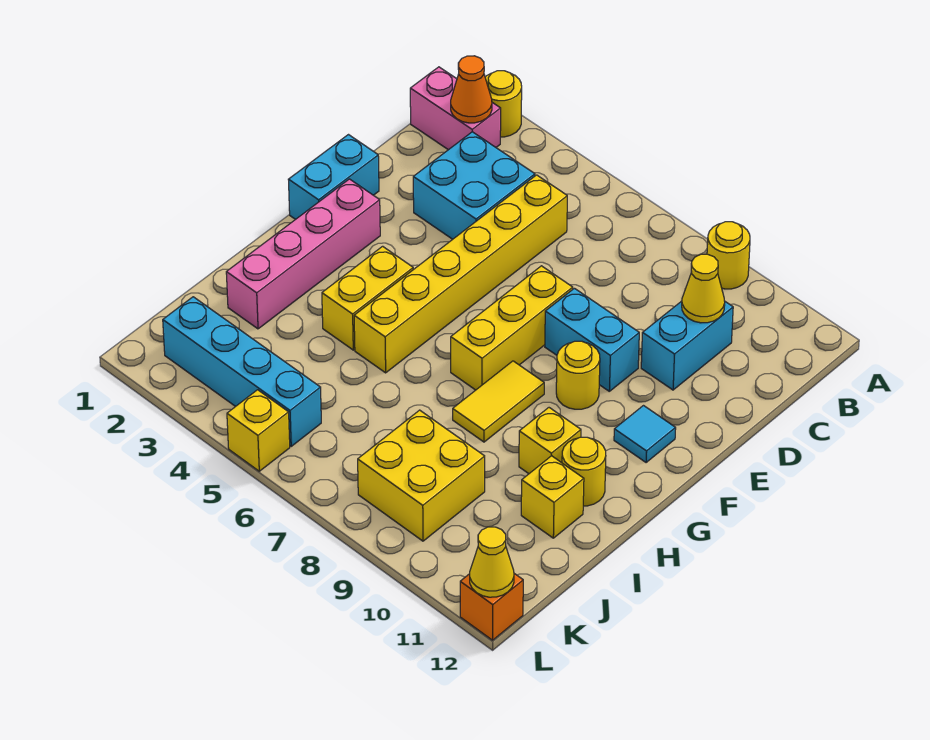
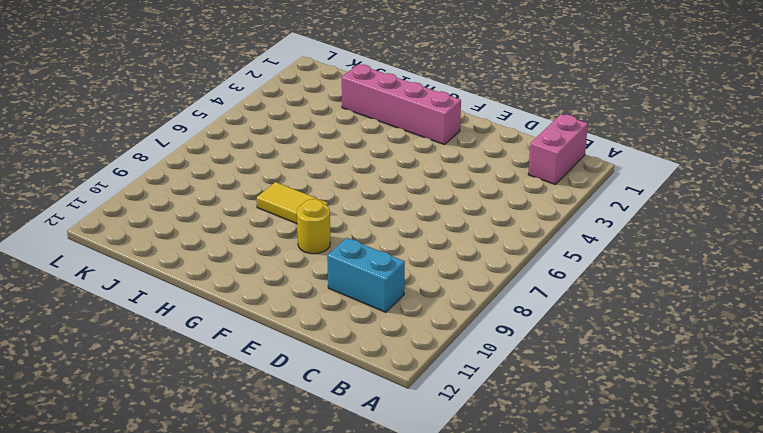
none -> yellow 1x1 round brick [485,71,522,137]
none -> yellow 1x1 round brick [707,222,750,289]
none -> cyan 2x2 brick [413,132,535,239]

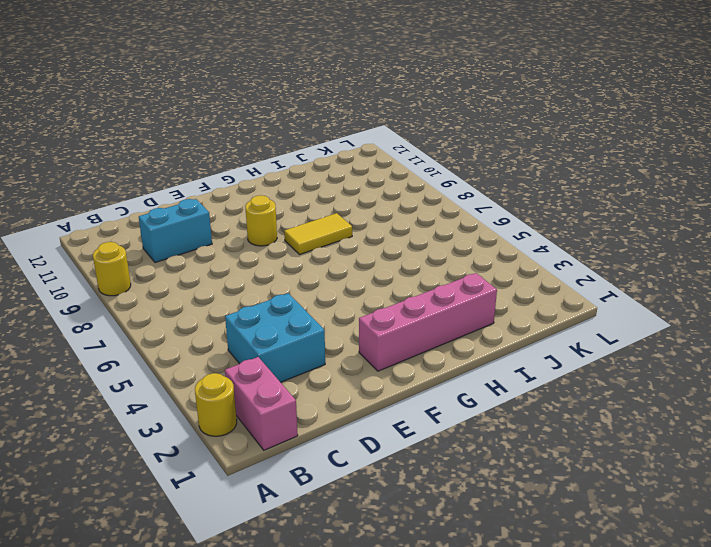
none -> yellow 1x6 brick [354,175,567,373]
none -> cyan 1x2 brick [288,135,379,219]
none -> yellow 1x3 brick [451,266,573,390]

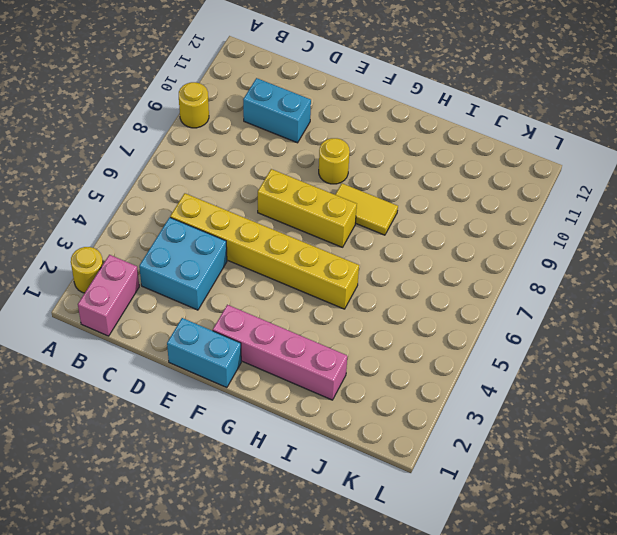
none -> cyan 1x2 brick [545,288,639,391]
none -> cyan 1x1 tile [614,406,676,463]
none -> yellow 1x2 brick [322,246,413,350]

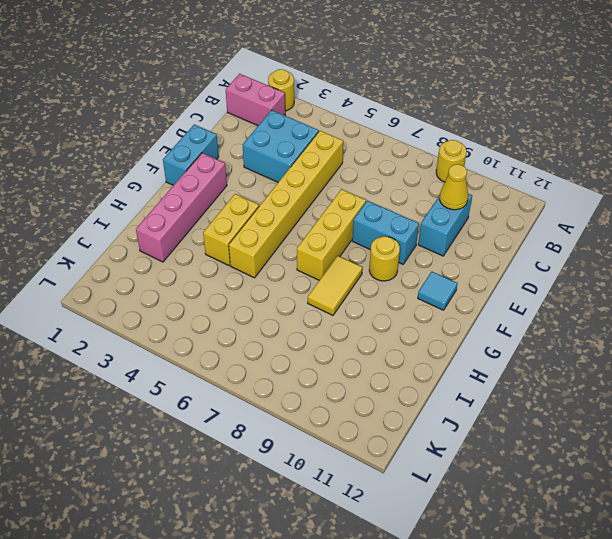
none -> yellow 1x1 brick [519,408,581,474]
none -> yellow 1x1 round brick [562,437,606,506]
none -> yellow 1x1 brick [521,456,584,538]

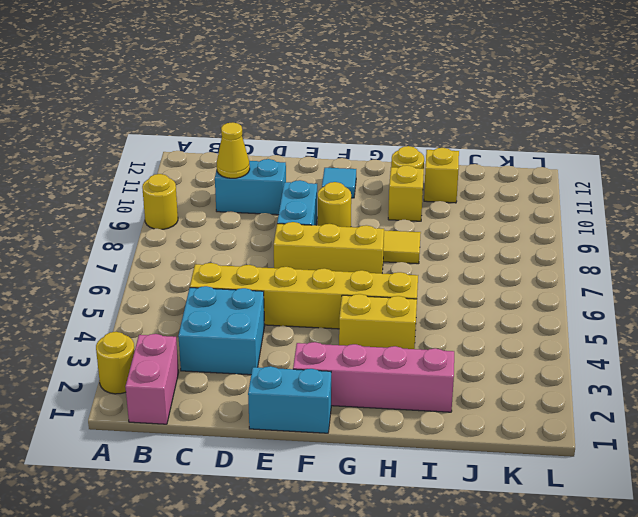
none -> yellow 2x2 brick [358,410,485,541]
none -> cyan 1x4 brick [163,297,321,446]
none -> yellow 1x1 brick [227,390,290,471]

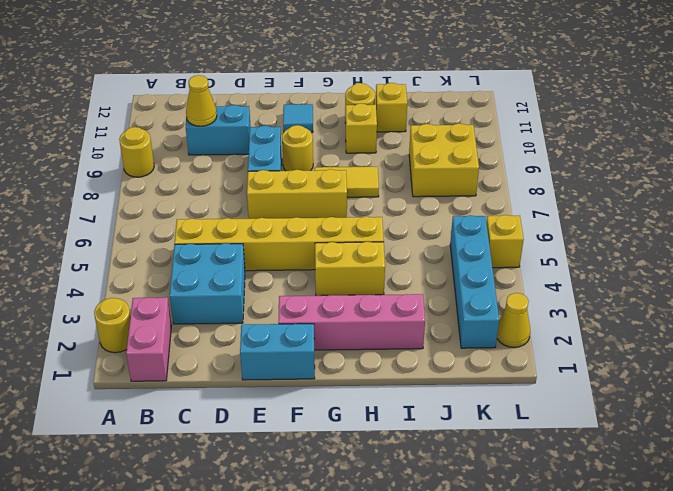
yellow 1x1 cone [497,293,530,348] -> yellow 1x1 cone moved to [470,527,514,597]
none -> orange 1x1 brick [460,574,523,640]
none -> orange 1x1 cone [451,56,492,123]

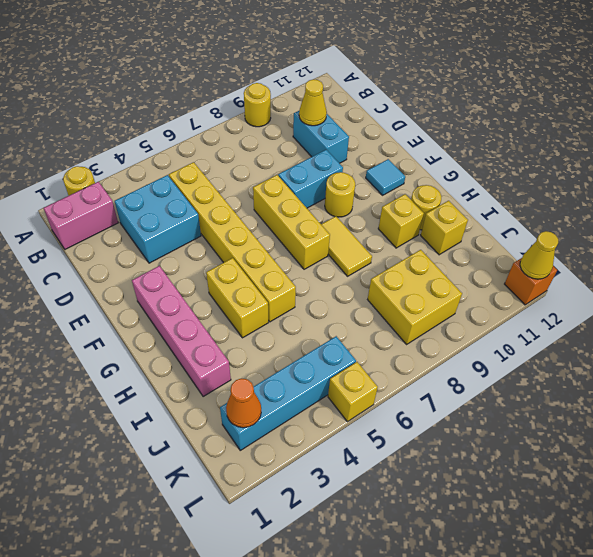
orange 1x1 cone [226,378,261,428] -> orange 1x1 cone moved to [451,56,492,123]
none -> cyan 1x2 brick [288,135,379,219]

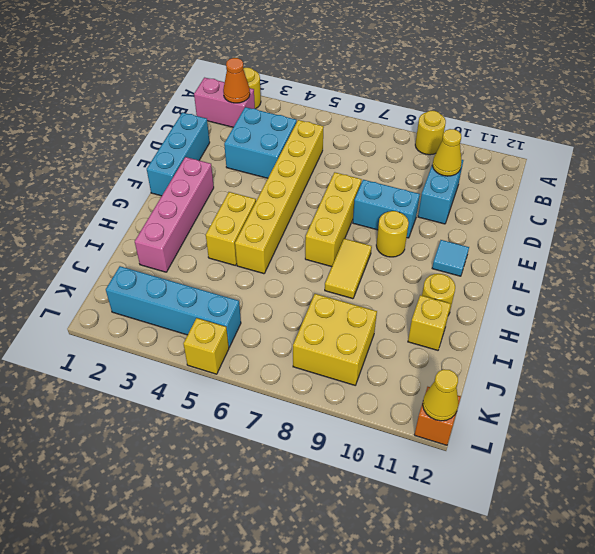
cyan 1x3 brick [147,112,210,196] -> cyan 1x2 brick [288,135,379,219]
none -> yellow 1x1 brick [519,408,581,474]

